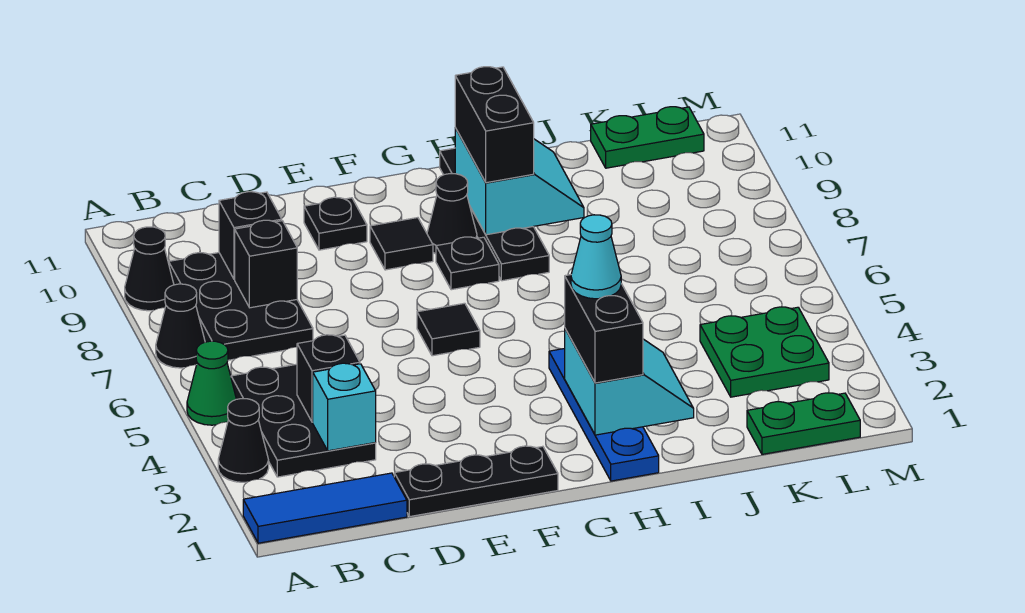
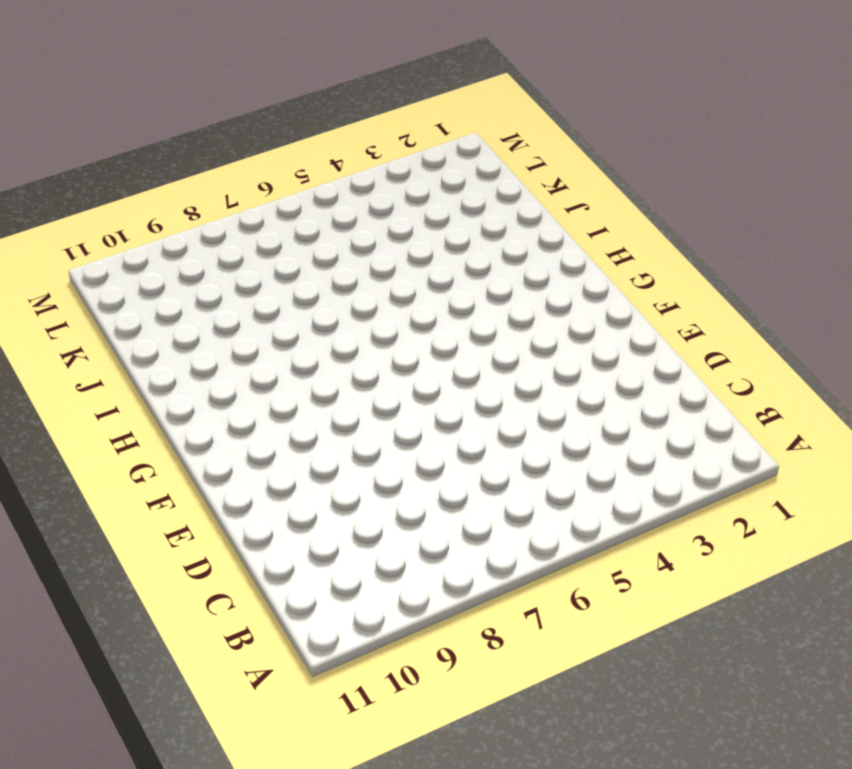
none -> blue 1x3 tile [243,473,407,543]
none -> black 1x1 cone [218,399,269,482]
none -> green 1x1 cone [187,341,236,425]

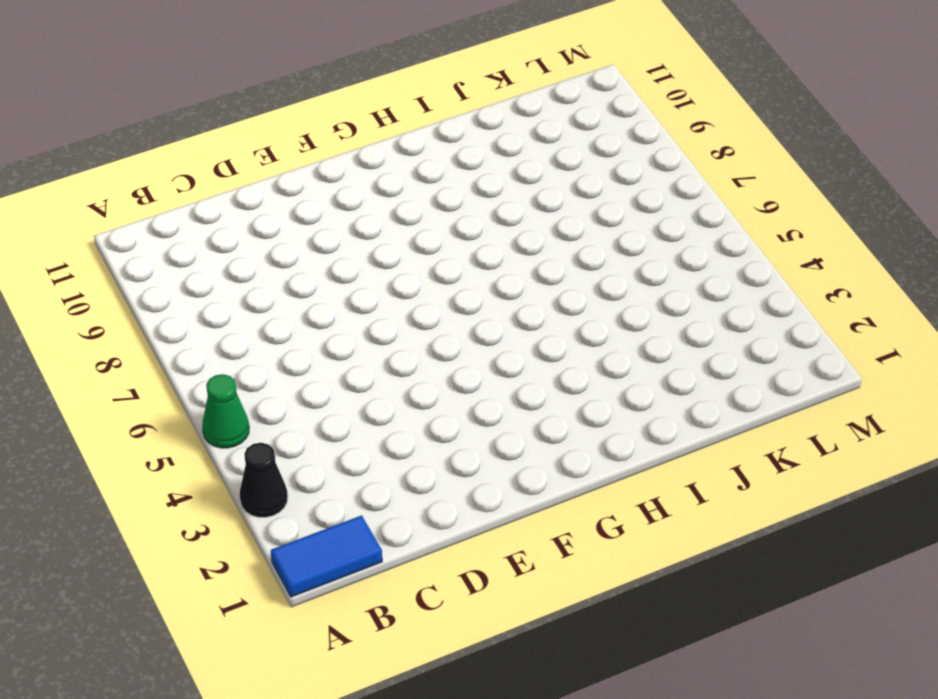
blue 1x2 tile [271,515,382,597] -> blue 1x3 tile [243,473,407,543]
none -> black 1x1 cone [156,284,205,368]
none -> black 1x1 cone [125,227,174,311]
none -> black 2x3 plate [231,364,376,477]

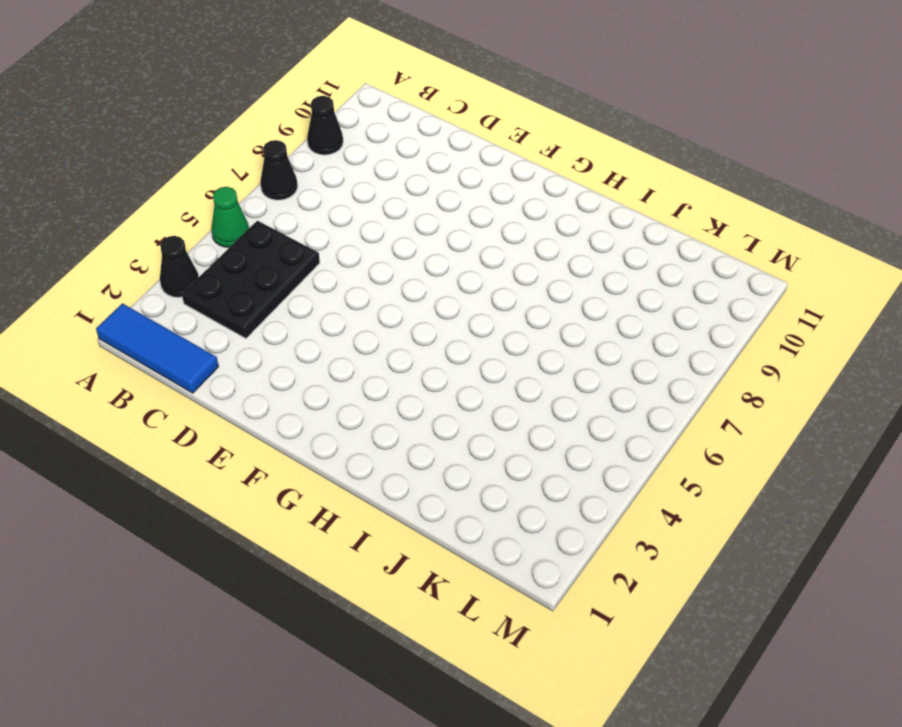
none -> black 2x3 plate [169,253,313,360]
none -> black 1x3 plate [394,446,558,517]
none -> black 1x1 plate [304,197,367,250]

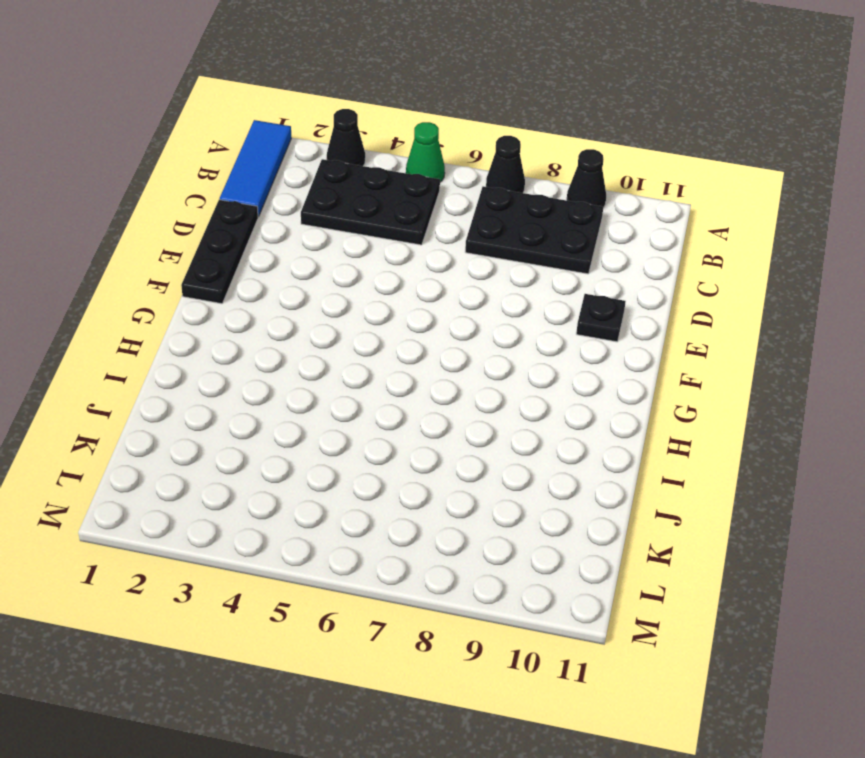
none -> black 1x1 tile [417,303,480,356]
none -> black 1x1 tile [370,218,433,270]
none -> black 1x1 plate [436,237,499,290]

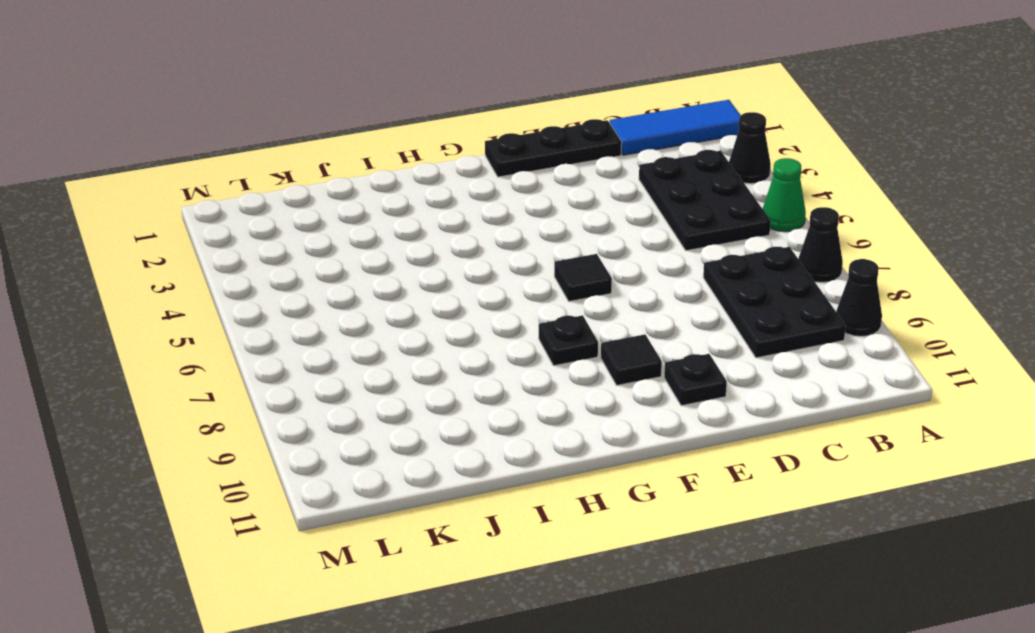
none -> black 1x1 cone [427,174,477,254]
none -> blue 1x4 plate [549,348,659,481]
none -> black 1x4 plate [440,148,549,281]

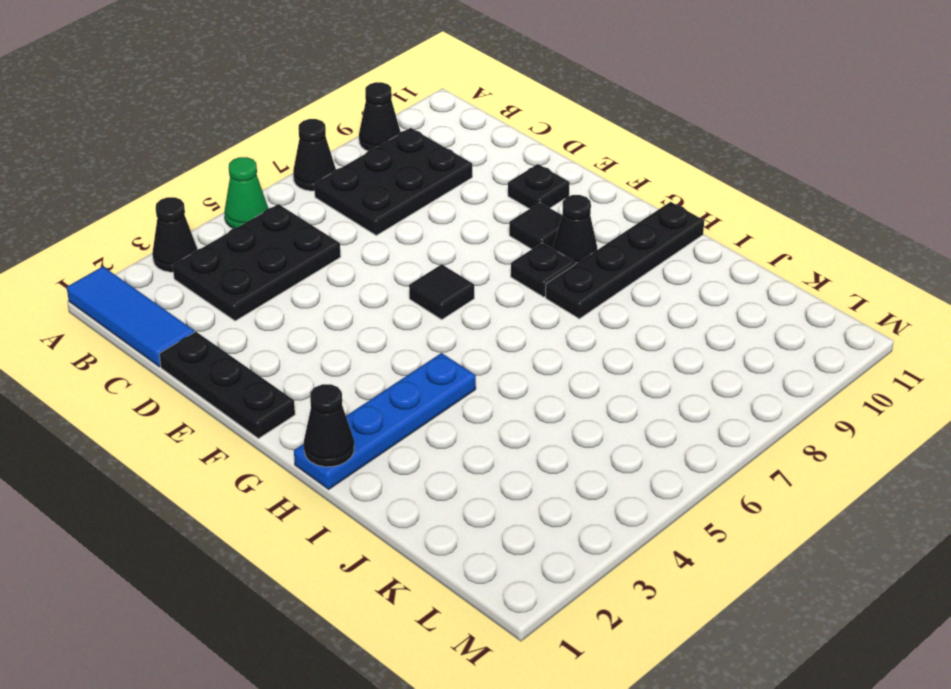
black 1x1 cone [304,384,354,467] -> none
none -> green 1x2 plate [747,393,860,454]
none -> green 2x2 plate [700,307,829,397]
none -> green 1x2 plate [591,107,704,168]

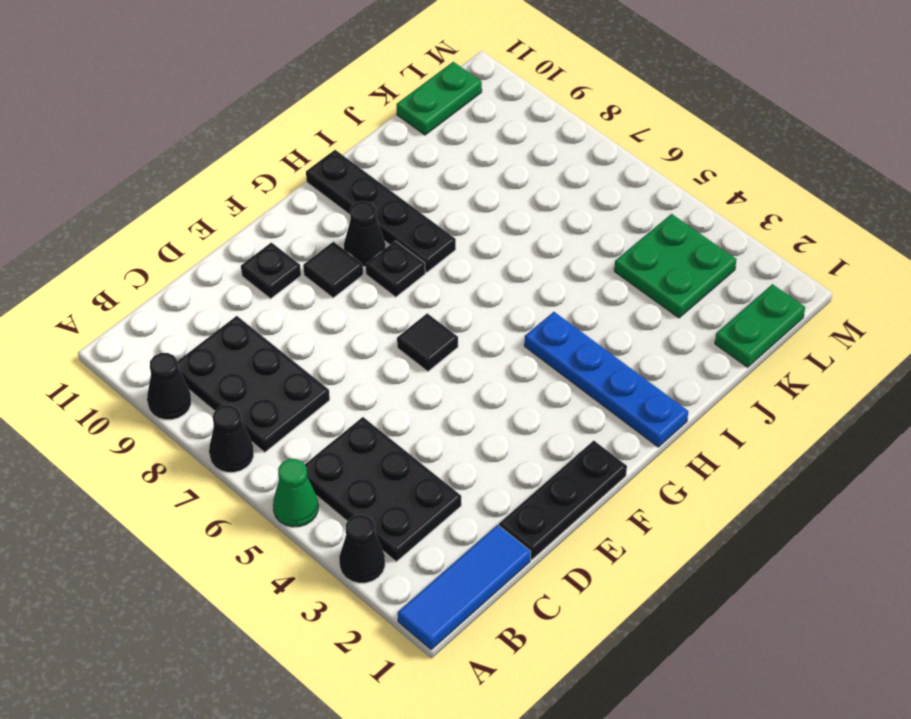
none -> cyan 1x1 brick [313,363,376,451]
none -> black 1x1 brick [297,335,360,422]
none -> black 1x1 brick [235,220,297,308]

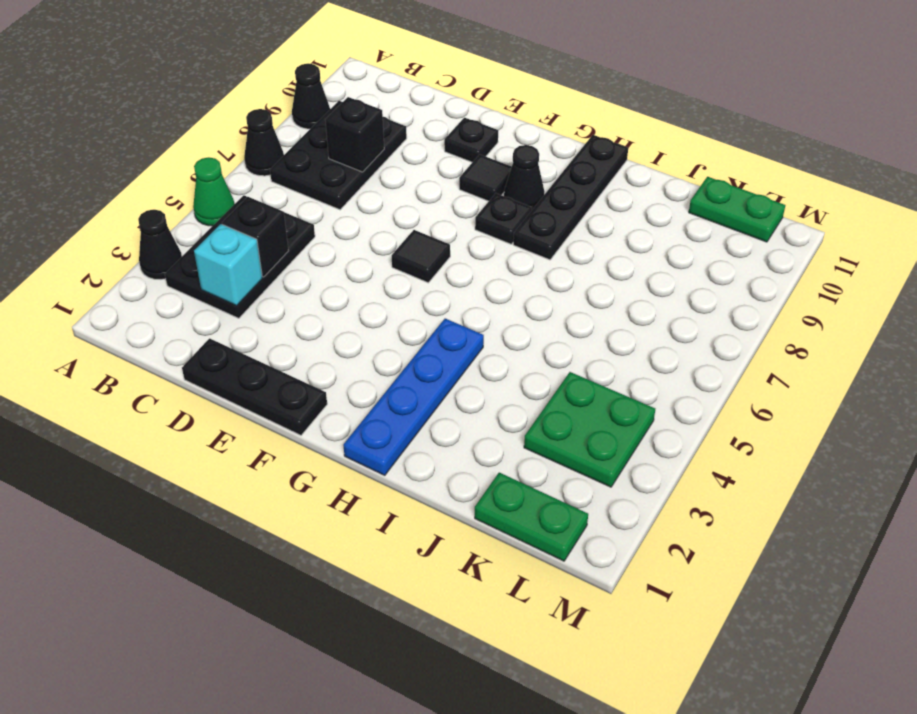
none -> blue 1x3 tile [243,473,407,543]
none -> black 1x1 brick [219,192,282,279]
none -> cyan 2x2 slope [565,329,694,435]

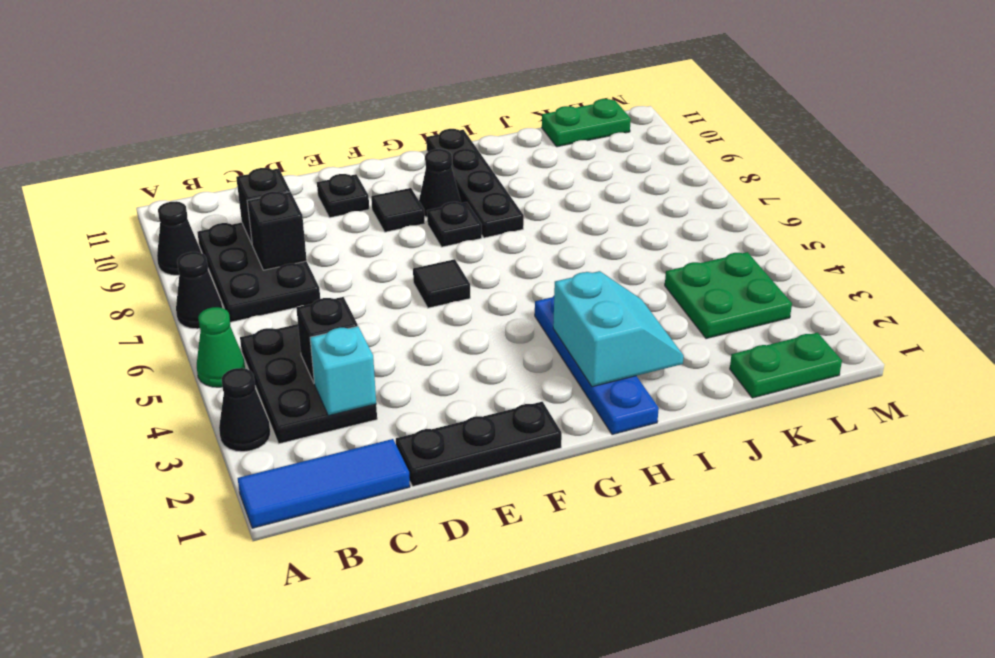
none -> cyan 2x2 slope [455,128,584,235]
none -> black 1x2 brick [565,275,643,383]
none -> black 1x2 brick [455,67,534,183]

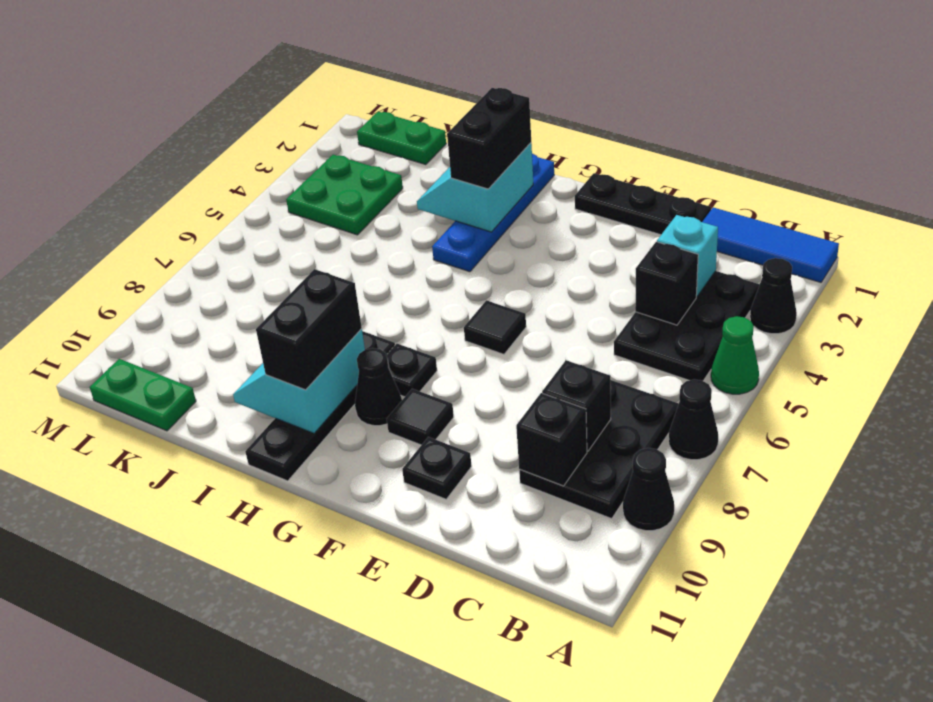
none -> cyan 1x1 cone [571,215,621,299]

